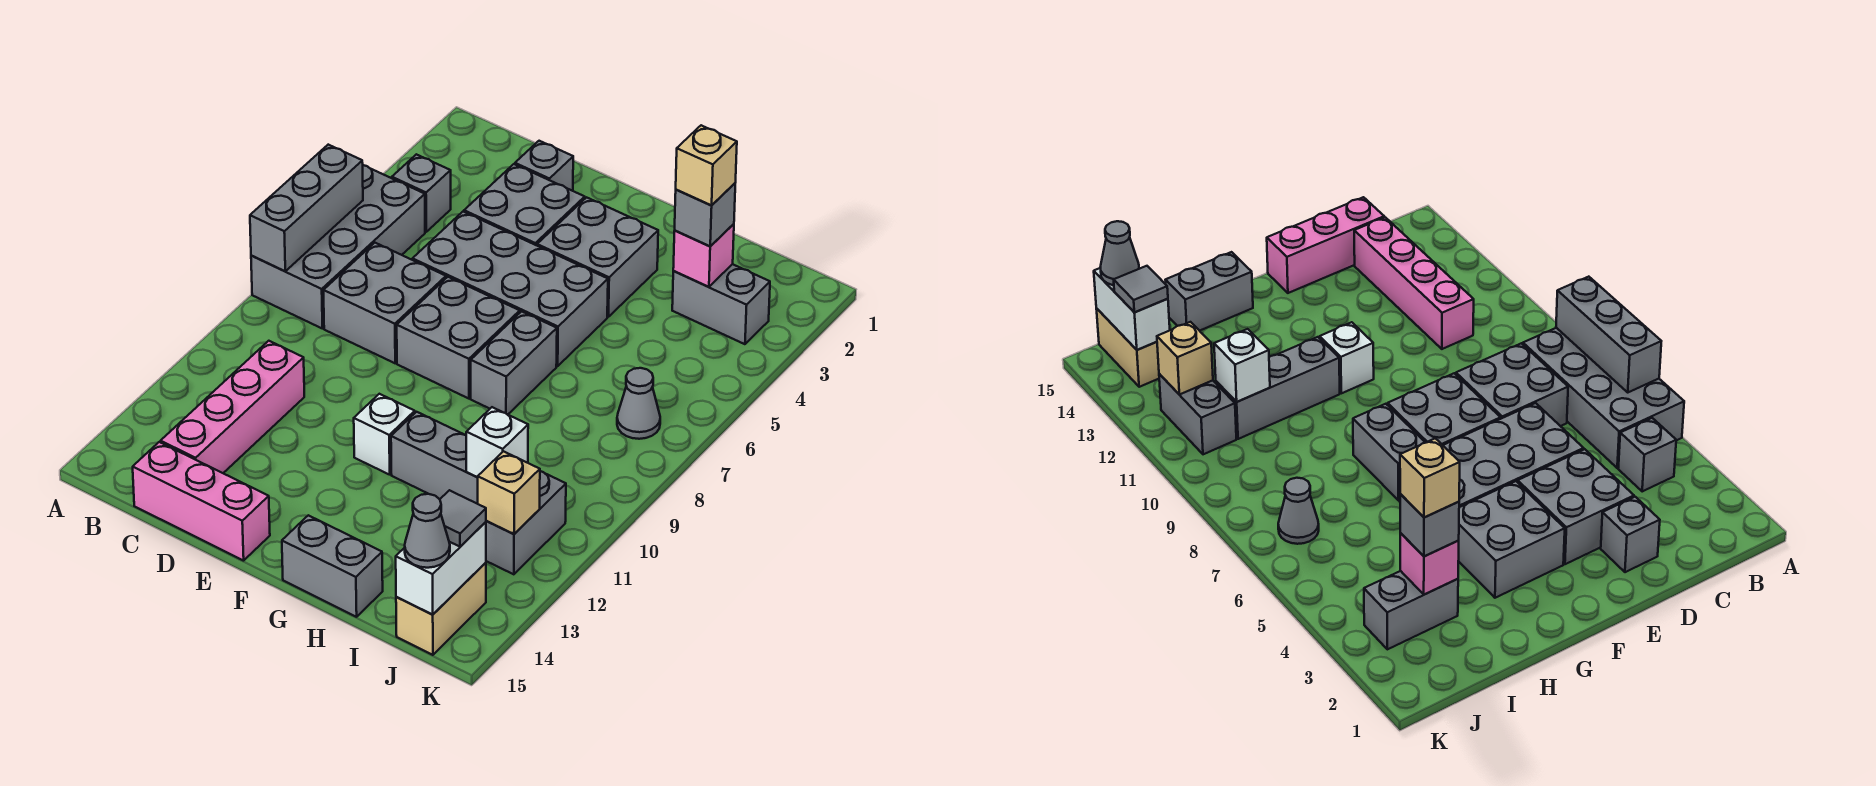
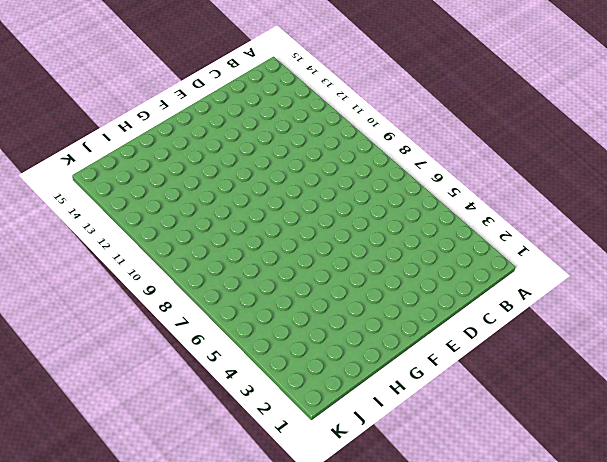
none -> grey 2x4 brick [251,165,425,329]
none -> grey 1x1 brick [392,154,451,232]
none -> grey 2x2 brick [323,243,446,363]

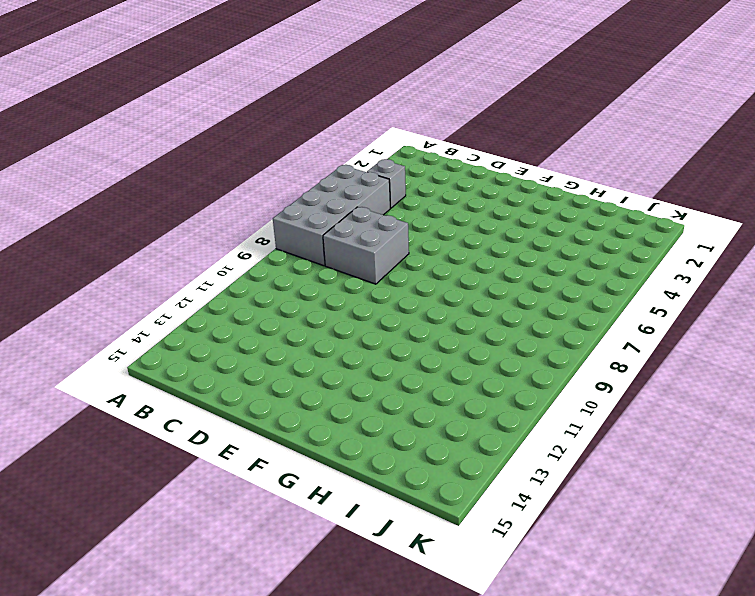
none -> pink 1x4 brick [161,341,304,473]
none -> pink 1x3 brick [133,442,270,561]
none -> grey 1x1 brick [515,141,573,191]

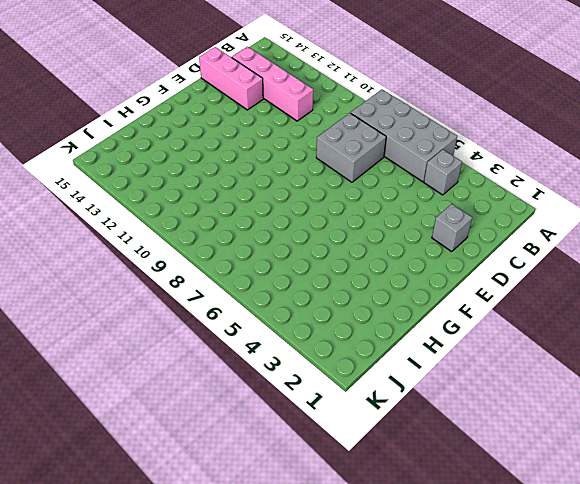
pink 1x3 brick [199,47,263,110] -> pink 1x3 brick turned to [133,442,270,561]
none -> grey 2x2 brick [464,164,585,245]
none -> grey 2x4 brick [412,212,608,366]
none -> grey 2x2 brick [397,277,520,399]

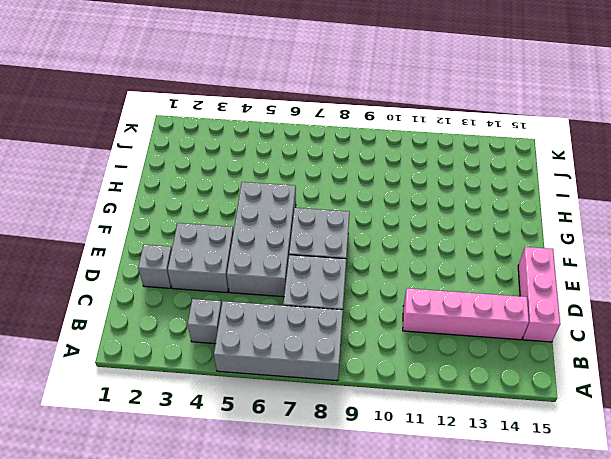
none -> grey 2x2 brick [537,197,658,317]
none -> white 1x1 brick [354,394,415,475]
none -> grey 1x2 brick [471,311,557,415]

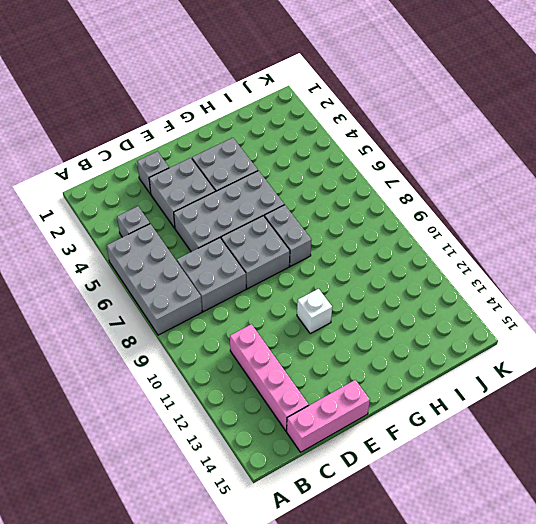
none -> grey 1x3 brick [391,412,478,504]
none -> grey 1x2 brick [282,515,383,617]
none -> grey 1x2 brick [672,264,770,344]

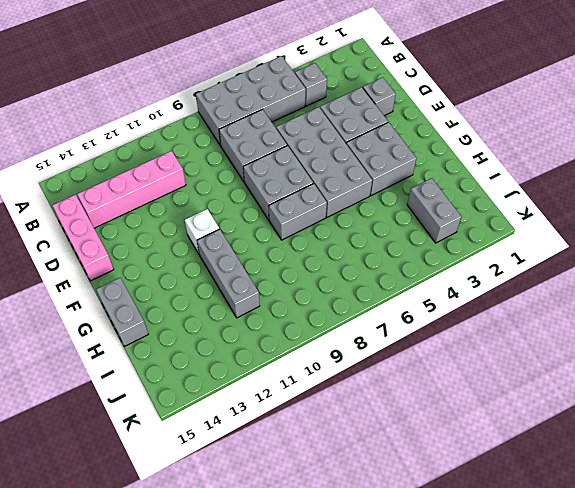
none -> grey 1x1 cone [617,368,660,439]
none -> grey 1x2 brick [486,471,566,574]
none -> tan 1x2 brick [396,563,486,655]

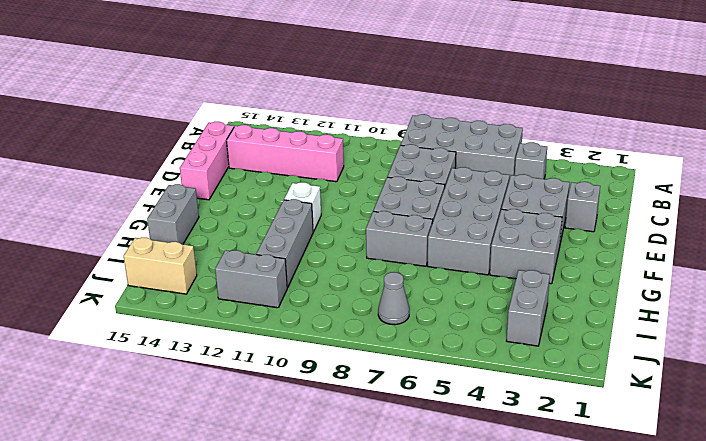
none -> grey 1x3 brick [250,145,363,271]
none -> pink 1x1 brick [673,224,734,287]
none -> white 1x1 brick [466,407,528,477]

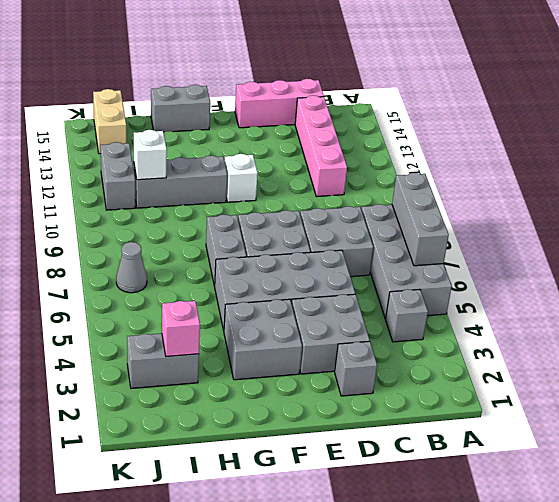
none -> tan 1x1 brick [478,451,540,534]
none -> white 1x2 brick [396,522,486,614]
none -> grey 1x1 brick [675,183,735,246]

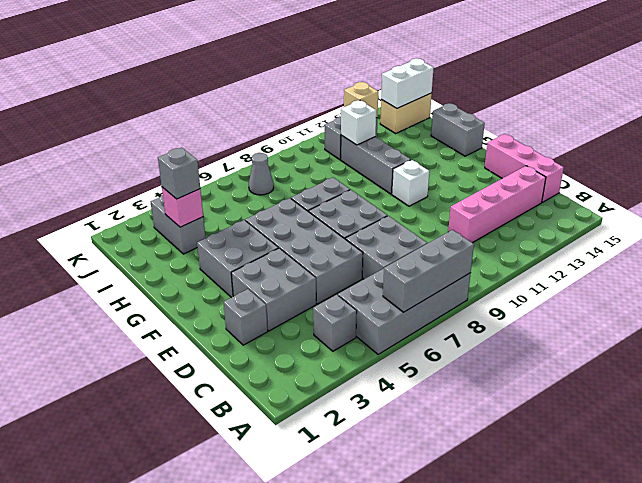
none -> grey 1x1 tile [440,490,486,547]
none -> grey 1x1 cone [405,494,450,568]
none -> tan 1x1 brick [676,125,737,206]

